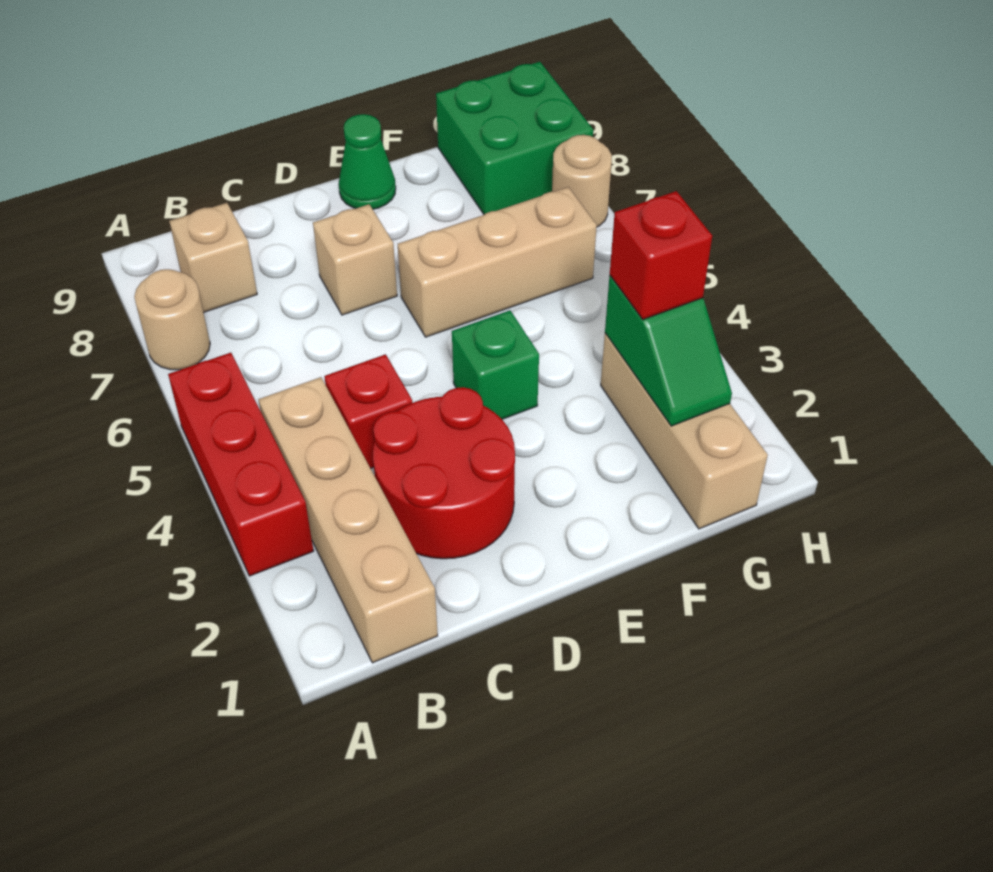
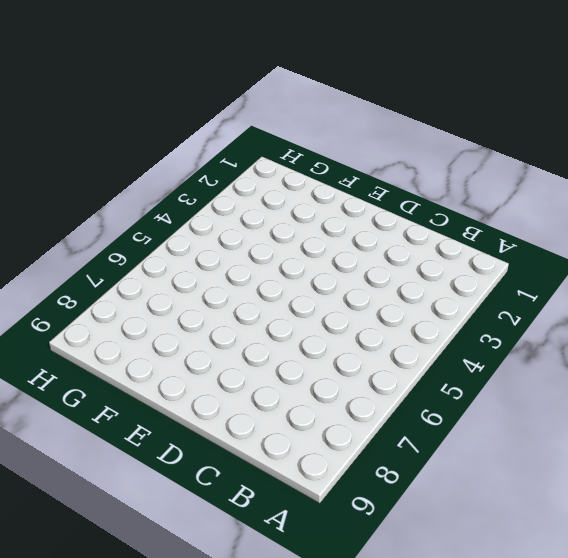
none -> red 1x3 brick [168,353,313,576]
none -> tan 1x1 round brick [134,269,210,370]
none -> tan 1x4 brick [258,377,438,663]

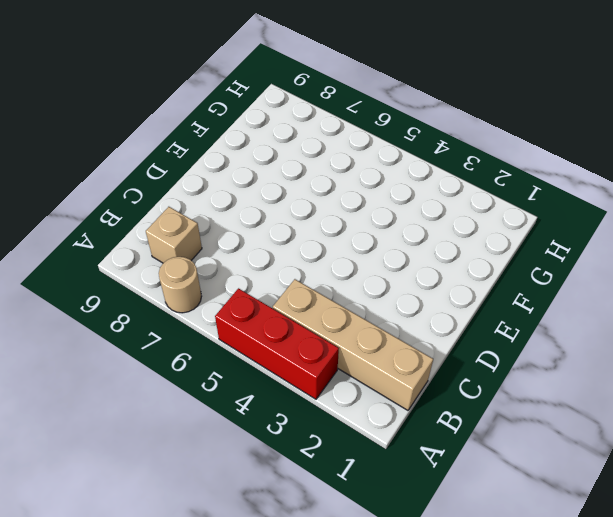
none -> red 2x2 round brick [373,387,515,559]
none -> red 1x1 brick [324,354,412,468]
none -> tan 1x1 brick [313,204,397,315]

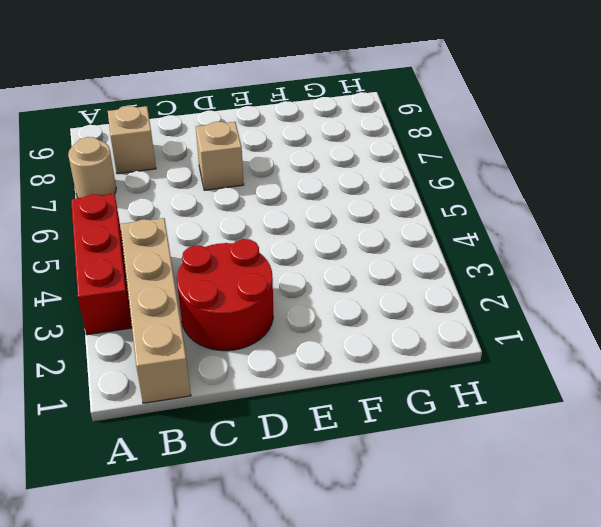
none -> red 1x1 brick [324,354,412,468]
none -> green 1x1 brick [452,311,539,419]
none -> tan 1x3 brick [398,187,597,337]

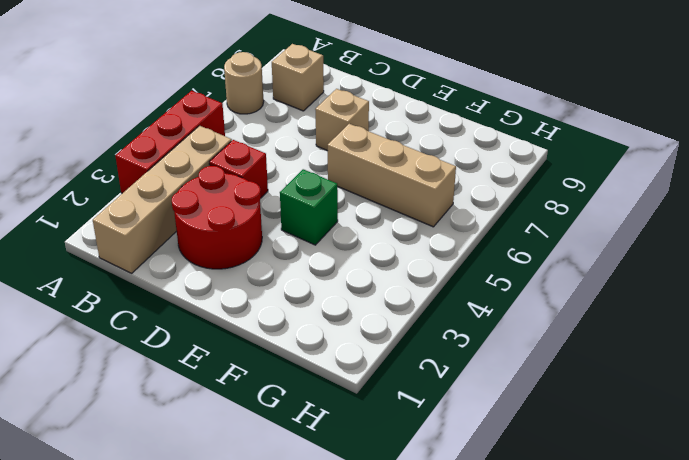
none -> green 1x1 cone [339,114,396,209]
none -> tan 1x3 brick [601,333,768,529]
none -> green 2x2 brick [436,62,593,214]

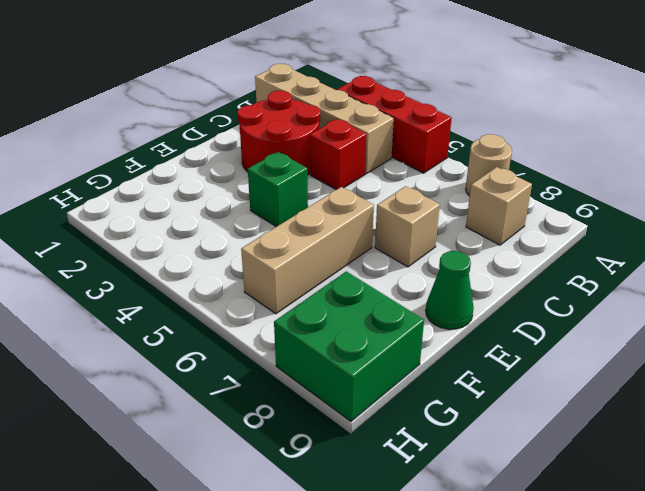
none -> tan 1x3 brick [601,333,768,529]
none -> tan 1x1 round brick [552,135,612,227]
none -> green 1x2 slope [605,275,732,426]

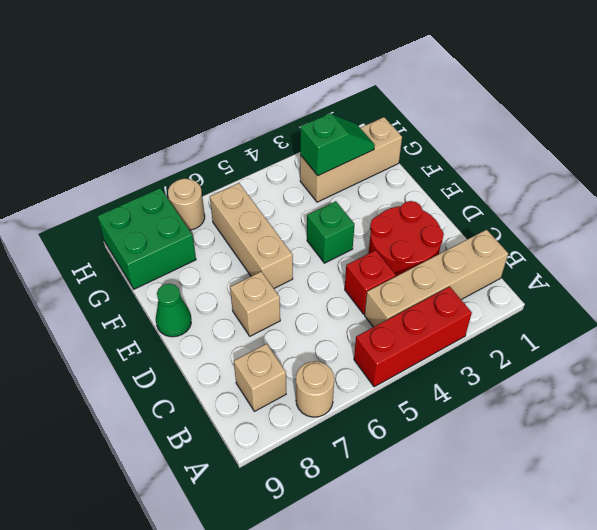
none -> red 1x1 brick [610,191,712,319]

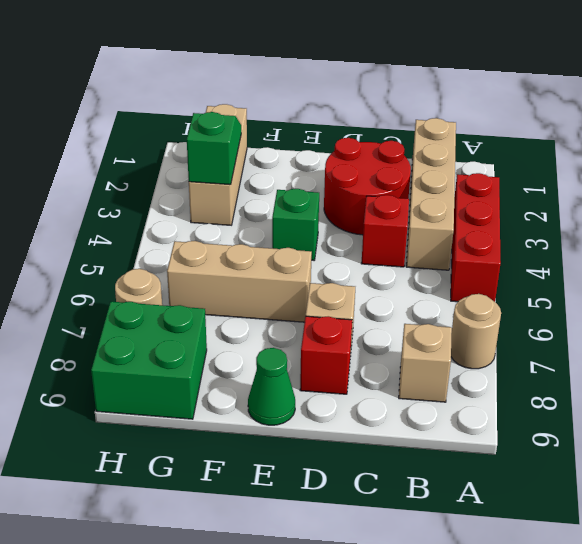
red 1x1 brick [300,316,352,394] -> red 1x1 brick moved to [610,191,712,319]

